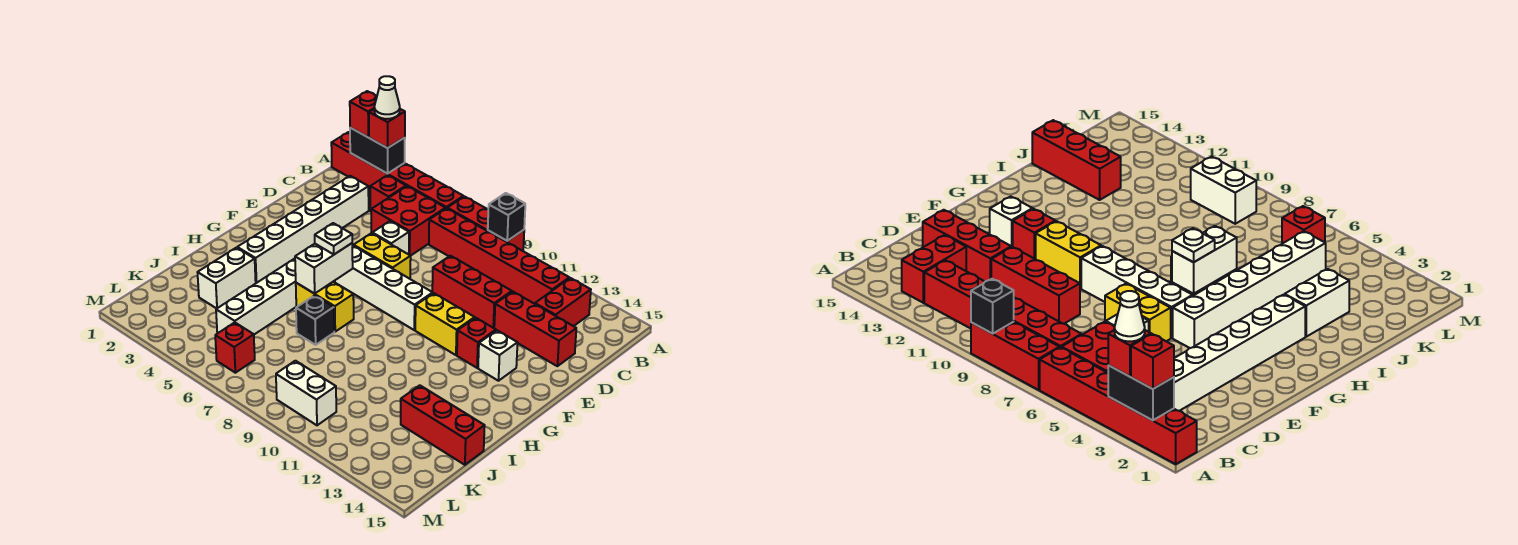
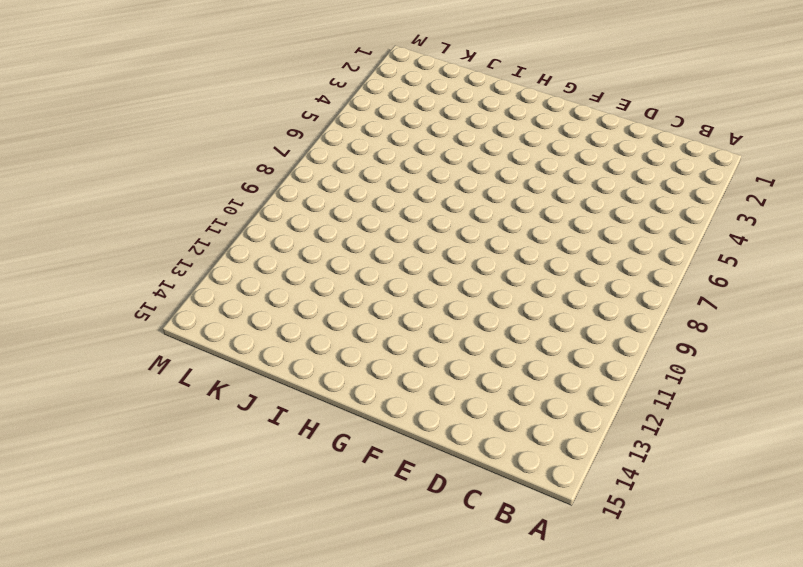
none -> red 1x6 brick [331,132,463,208]
none -> red 1x3 brick [447,197,524,251]
none -> red 1x1 brick [370,175,406,211]

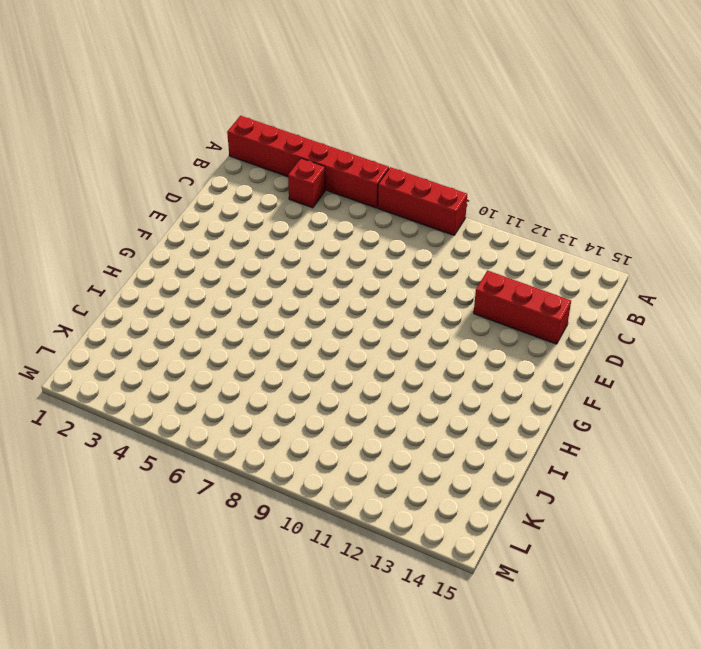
none -> red 2x2 brick [371,186,446,256]
none -> red 1x6 brick [429,208,569,304]
none -> red 1x2 brick [535,278,591,326]

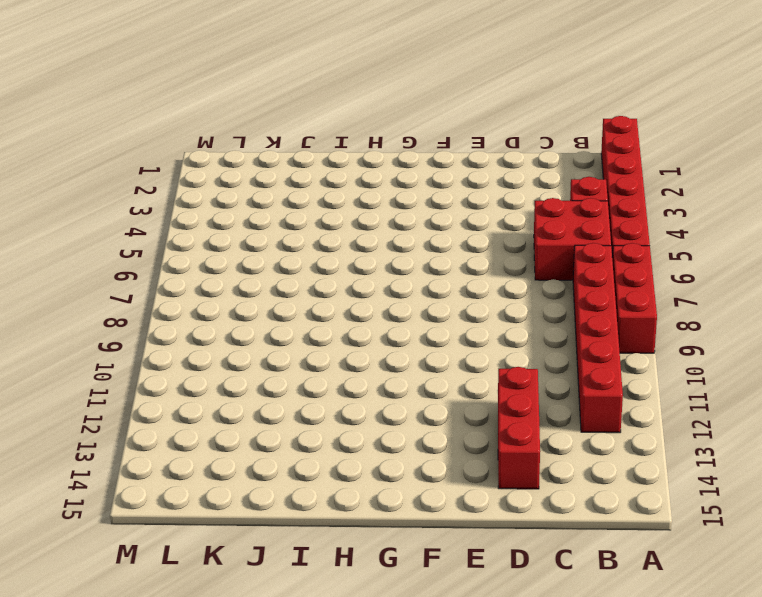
none -> red 1x2 brick [535,278,591,326]
none -> white 1x6 brick [237,176,369,283]
none -> white 1x1 brick [372,221,409,254]

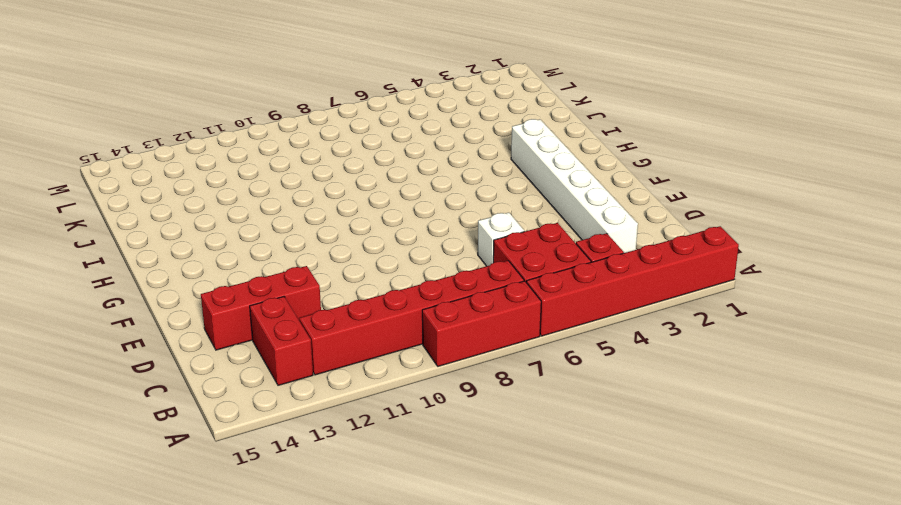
none -> red 1x3 brick [432,256,512,328]
none -> yellow 1x2 brick [354,233,411,279]
none -> white 1x6 brick [216,259,335,334]

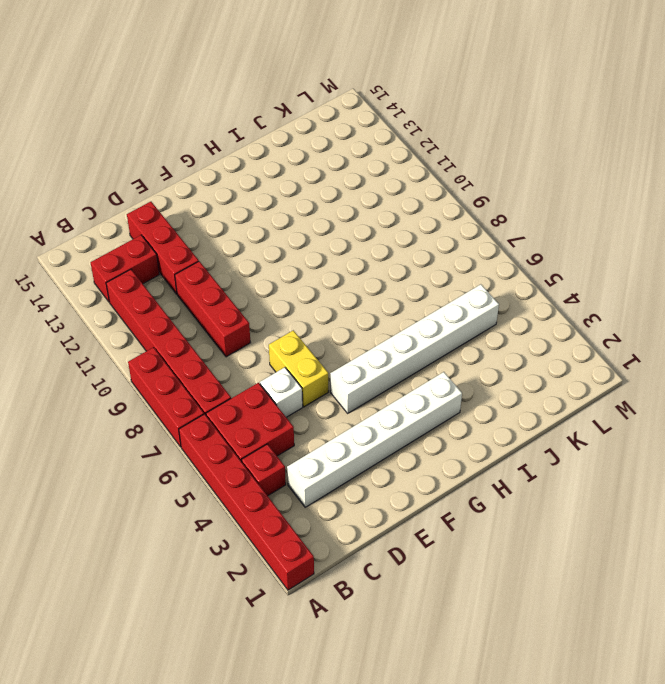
none -> white 1x4 brick [335,245,433,330]
none -> yellow 1x2 brick [415,293,475,355]
none -> red 1x1 brick [457,318,496,368]

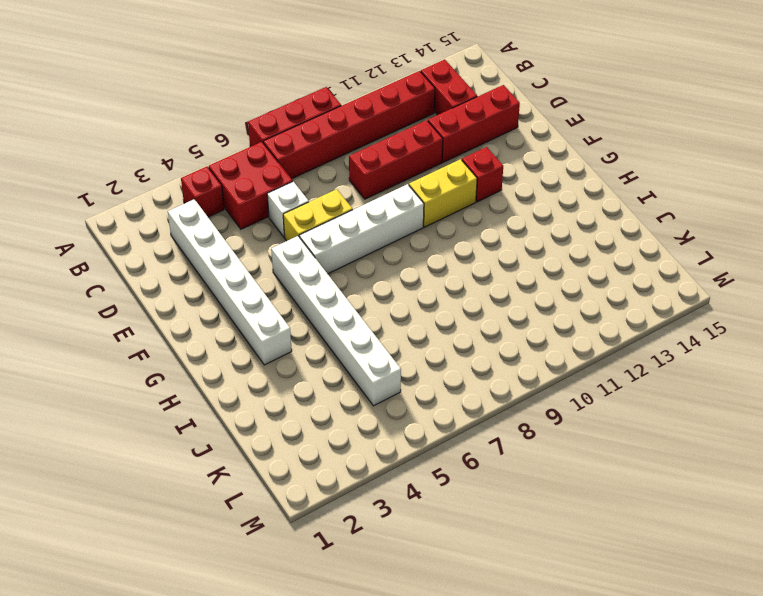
none -> red 1x6 brick [331,132,463,208]
none -> white 1x1 brick [478,330,518,381]
none -> yellow 1x2 brick [296,282,354,332]

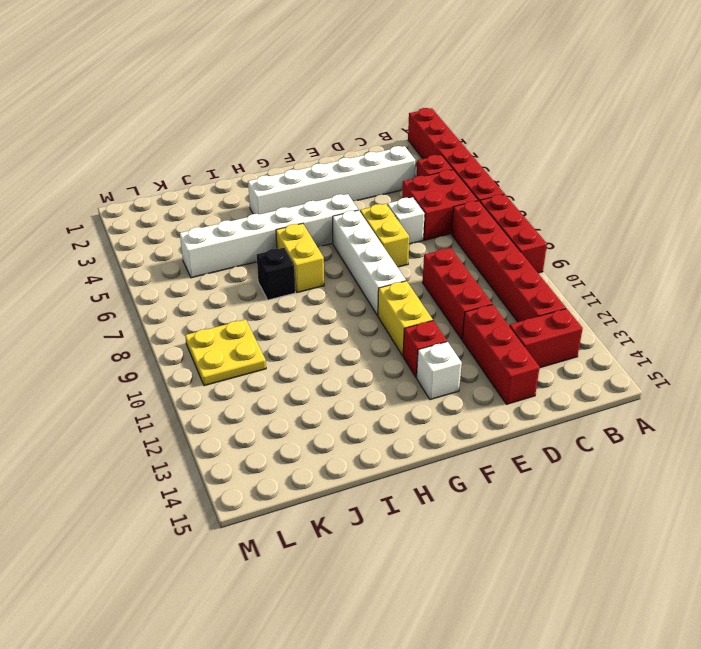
yellow 2x2 plate [185,319,266,386] -> white 1x2 brick [276,361,336,425]
none -> white 1x2 brick [198,248,256,309]
none -> red 1x3 brick [401,385,485,465]
none -> red 1x1 brick [215,322,255,373]

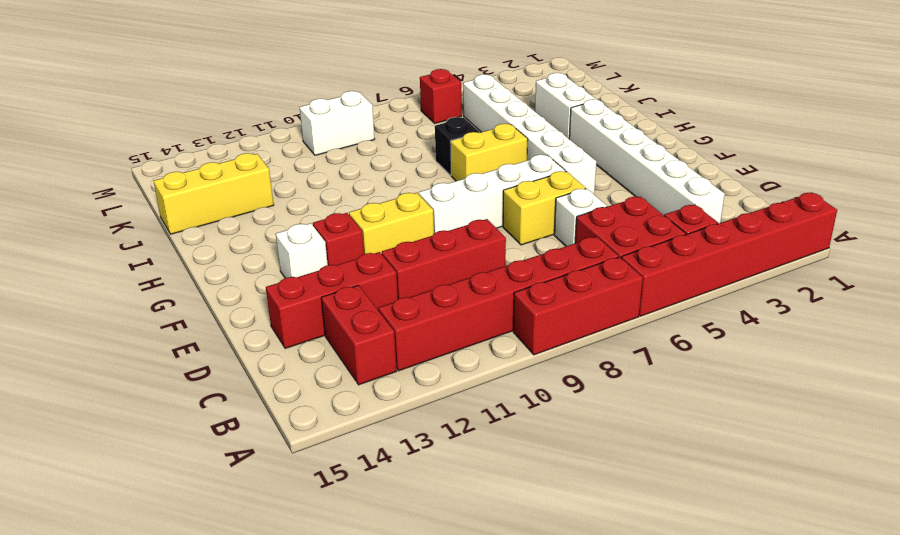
yellow 1x3 brick [154,153,274,234] -> red 1x3 brick [401,385,485,465]
none -> black 1x2 brick [350,128,405,174]
none -> black 1x1 brick [488,193,525,241]
none -> white 1x2 brick [295,243,353,294]

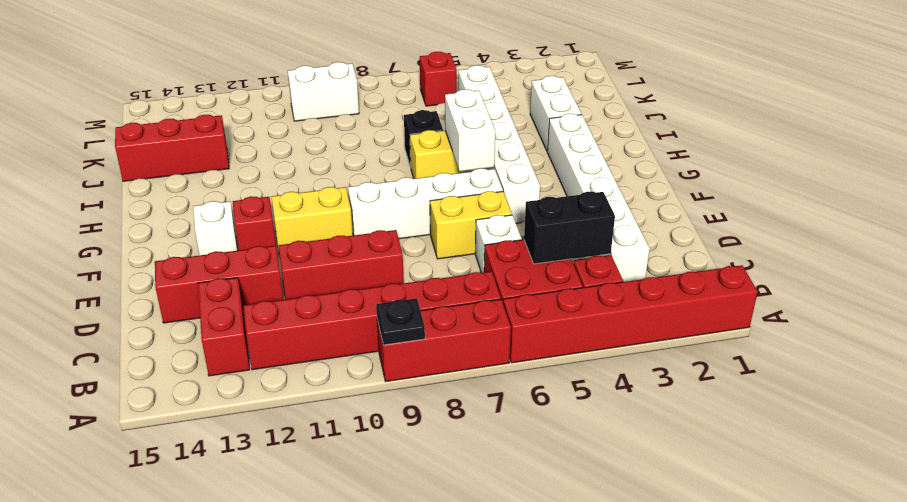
black 1x1 plate [376,298,425,345] -> black 1x1 brick [488,193,525,241]
black 1x2 brick [524,192,615,264] -> black 1x2 brick moved to [350,128,405,174]
none -> red 1x1 brick [350,91,377,137]
none -> red 1x1 brick [369,109,405,148]
none -> white 1x1 plate [315,223,352,255]

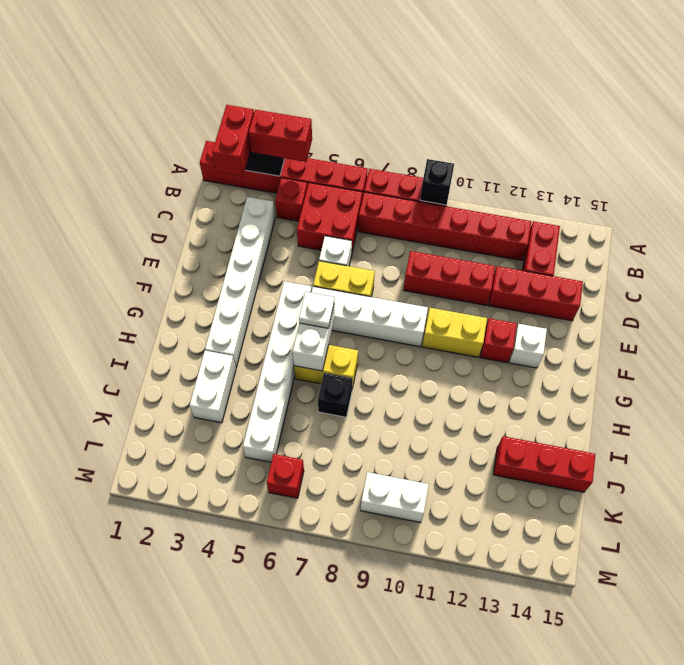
red 1x2 brick [212,105,254,176] -> red 1x1 brick [350,91,377,137]
red 1x2 brick [249,110,312,162] -> red 1x1 brick [369,109,405,148]
none -> white 1x1 cone [374,76,400,119]

